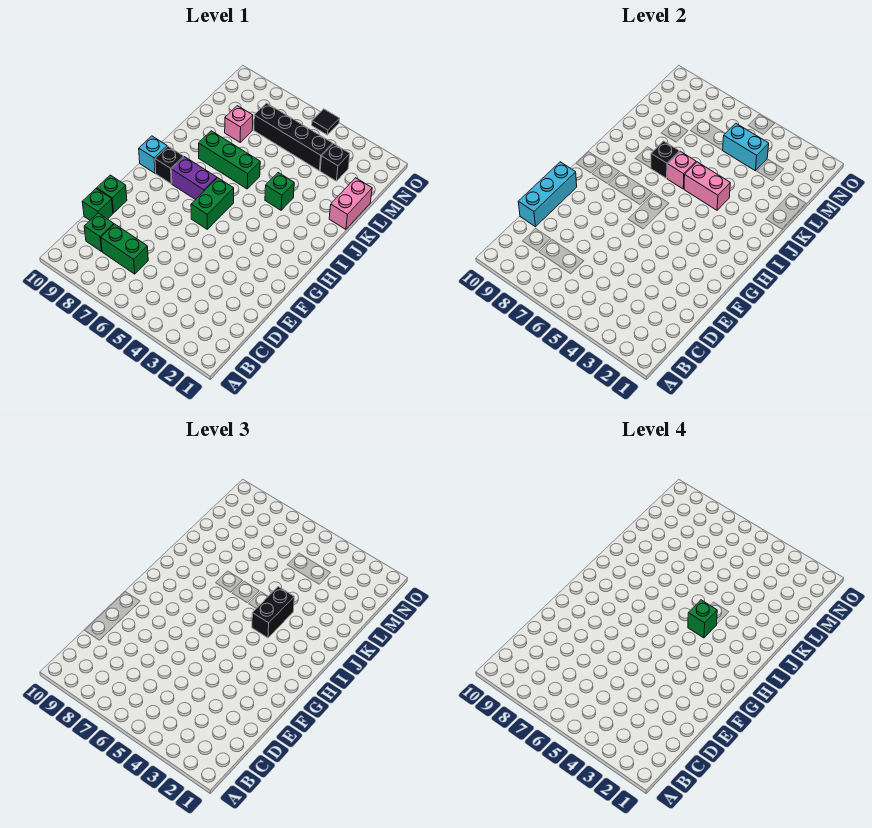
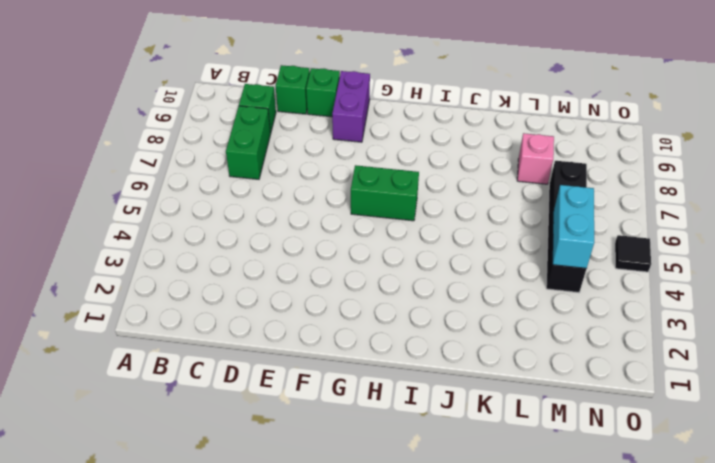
purple 1x2 brick [332,71,370,142] -> purple 1x2 brick moved to [171,157,217,200]
none -> black 1x1 brick [155,146,184,184]
none -> cyan 1x1 brick [139,136,167,173]
none -> green 1x1 brick [265,173,294,210]

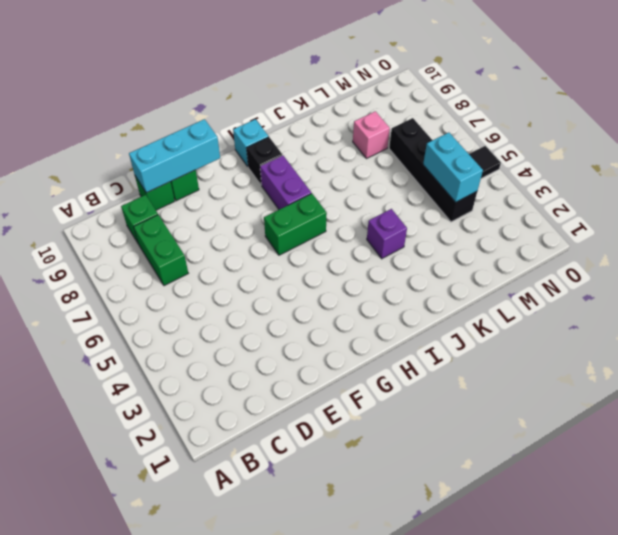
purple 1x1 brick [367,209,407,259] -> green 1x1 brick [265,173,294,210]
none -> green 1x3 brick [199,131,260,189]
none -> pink 1x2 brick [329,178,372,229]
none -> black 1x1 brick [320,144,350,181]

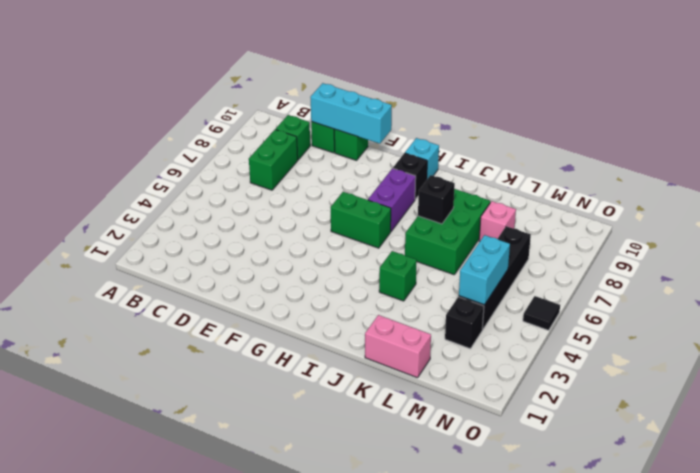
green 2x3 brick [405,189,490,275] -> green 1x3 brick [199,131,260,189]
none -> pink 1x2 brick [684,162,730,210]
none -> pink 1x1 brick [668,151,696,189]
none -> black 1x2 brick [252,587,294,638]

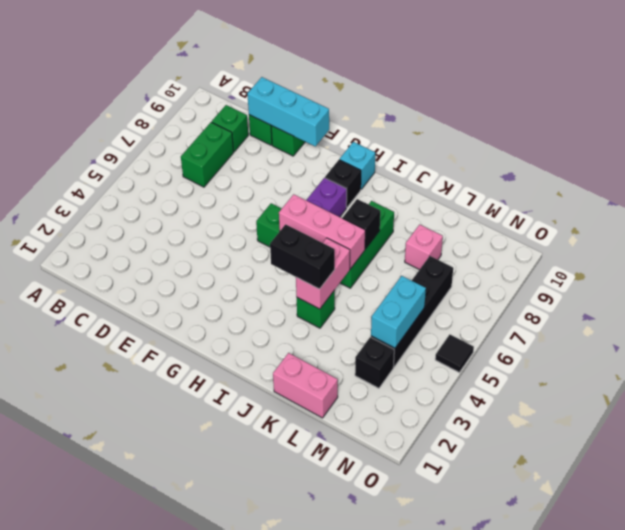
pink 1x3 brick [279,194,365,269] -> pink 1x1 brick [668,151,696,189]
none -> green 1x1 brick [688,600,717,638]

